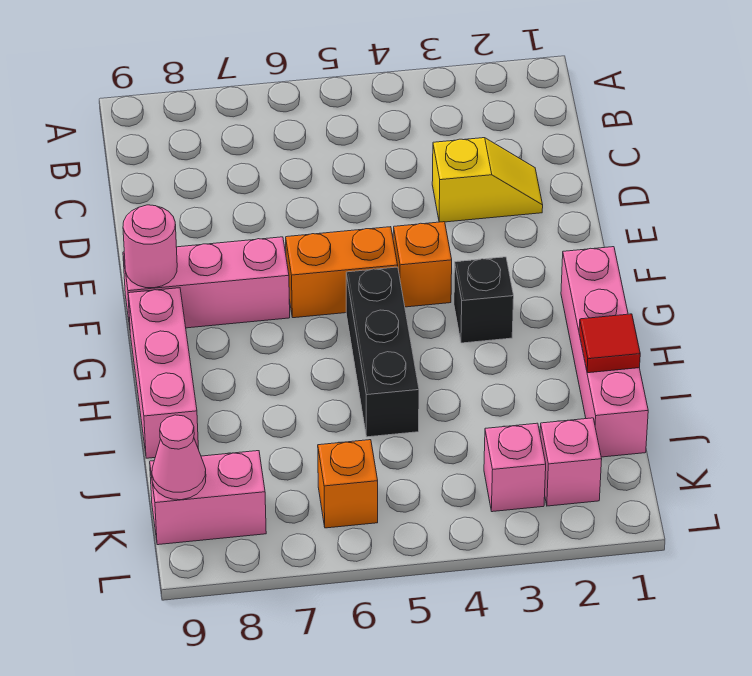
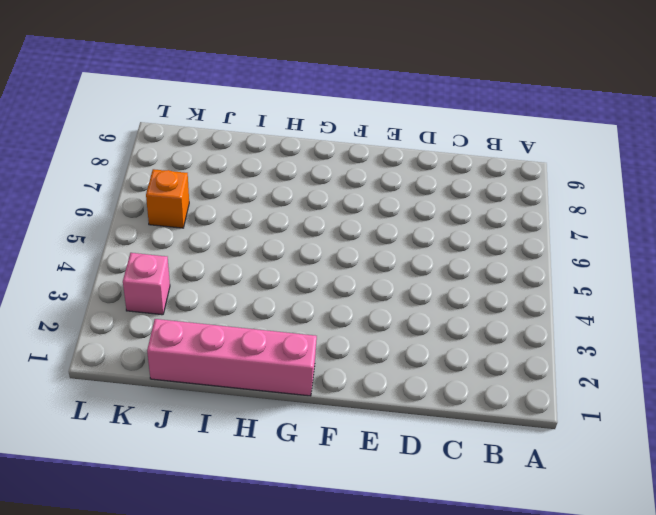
none -> yellow 1x2 slope [432,138,543,222]
none -> orange 1x1 brick [393,222,452,307]
none -> orange 1x2 brick [286,227,398,318]

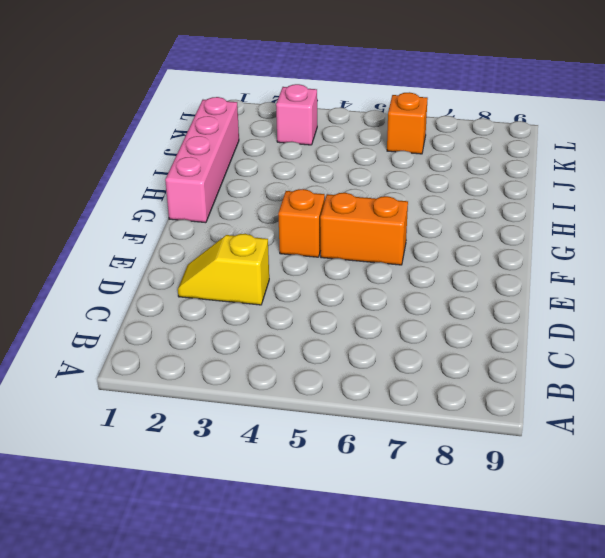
none -> pink 1x3 brick [123,237,290,328]
none -> black 1x1 brick [454,257,514,343]
none -> black 1x3 brick [346,267,419,437]

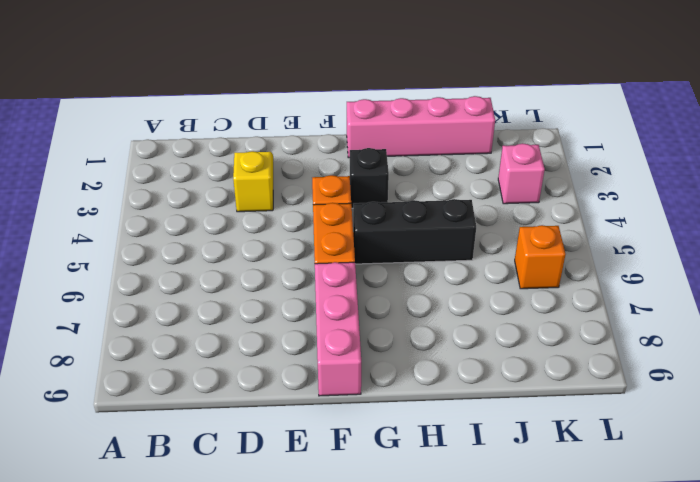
none -> pink 1x3 brick [128,288,198,458]
none -> pink 1x1 brick [540,418,602,506]
none -> pink 1x2 brick [150,451,266,545]

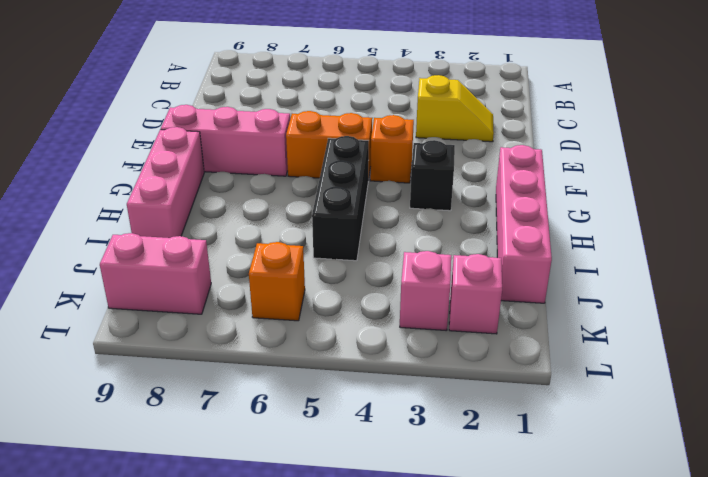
none -> pink 1x1 round brick [123,205,177,288]
none -> red 1x1 tile [579,314,640,373]
none -> pink 1x1 cone [152,415,206,500]

